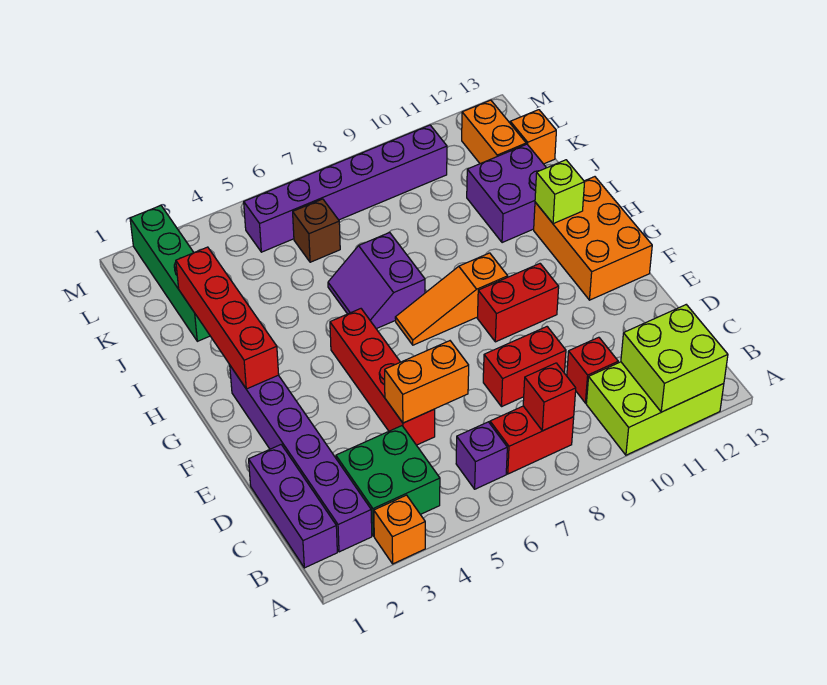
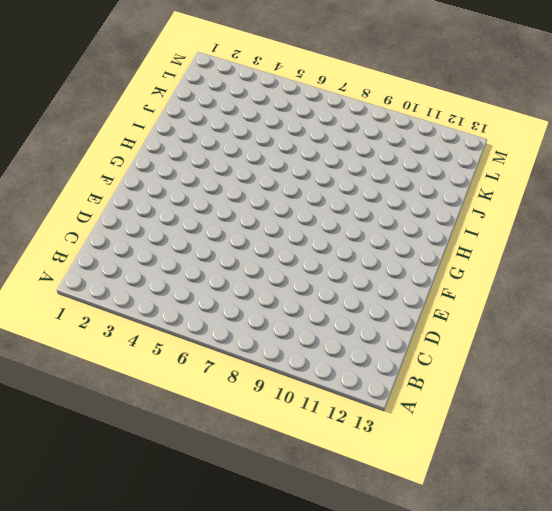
none -> orange 1x1 brick [374,495,425,564]
none -> lime 2x3 brick [586,362,724,455]
none -> purple 1x3 brick [249,445,337,568]

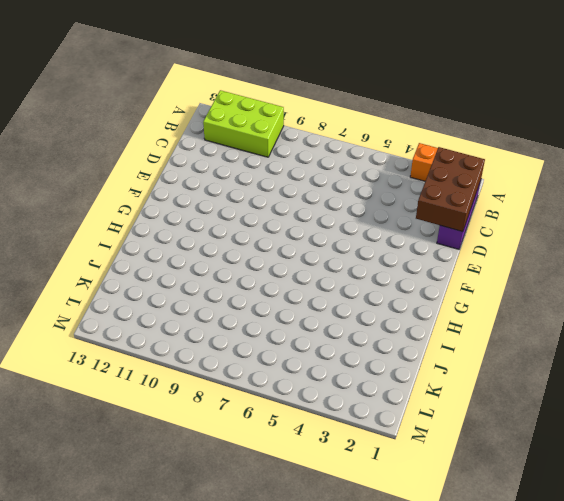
brown 2x3 brick [416,147,485,232] -> none
none -> purple 1x6 brick [230,366,372,552]
none -> green 2x2 brick [336,426,440,536]
none -> purple 1x1 brick [456,422,507,489]

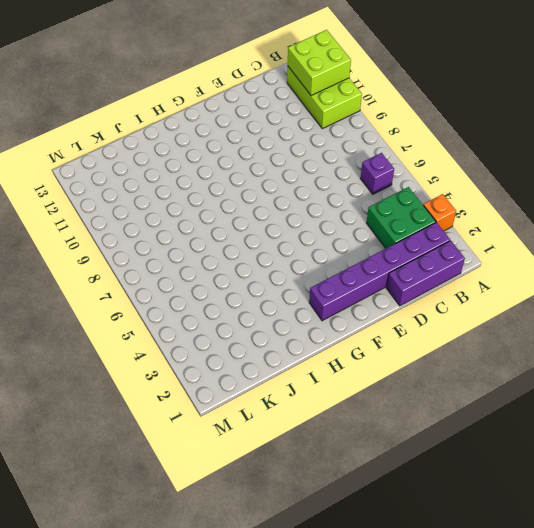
none -> red 1x2 brick [490,406,574,474]
none -> red 1x1 brick [567,337,618,403]
none -> red 1x4 brick [330,309,435,445]

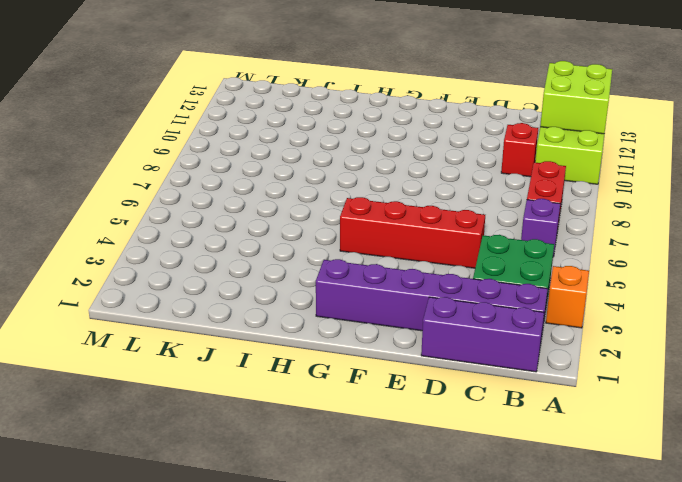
none -> red 1x2 brick [483,327,566,407]
none -> red 1x2 brick [478,264,559,342]
none -> orange 2x3 brick [534,177,652,300]

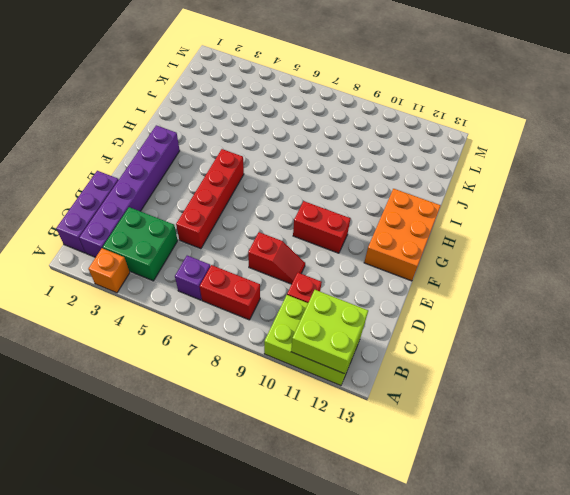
red 1x2 slope [248,232,305,284] -> red 1x2 brick [483,327,566,407]
none -> orange 1x3 slope [395,253,508,345]
none -> purple 2x2 slope [328,232,425,329]
none -> purple 2x2 brick [467,144,546,243]

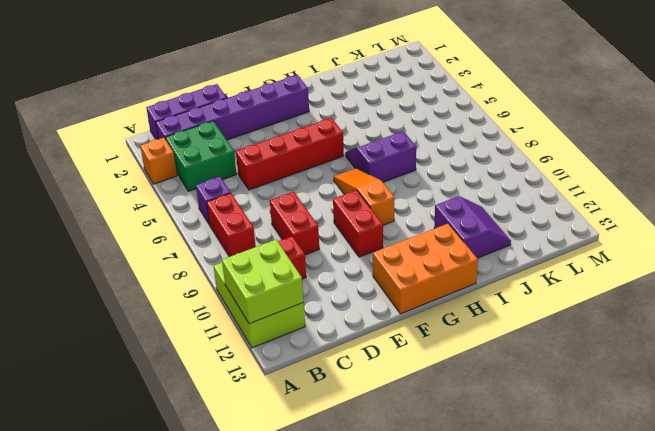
purple 2x2 slope [434,196,511,258] -> purple 2x2 brick [467,144,546,243]
none -> green 1x4 brick [130,206,210,341]
none -> brown 1x1 brick [293,199,340,262]
none -> orange 1x2 brick [462,100,526,164]

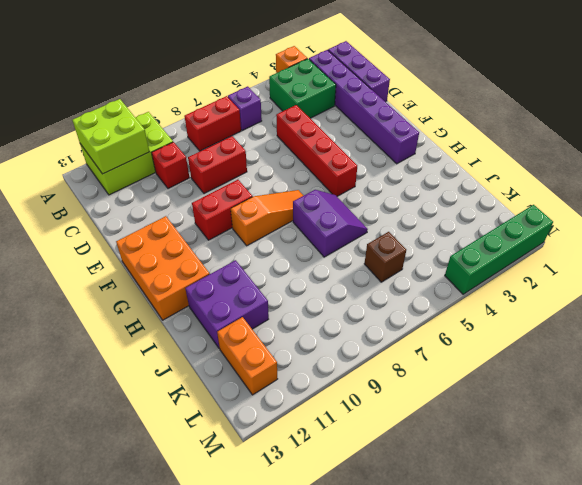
green 1x4 brick [445,205,553,294] -> green 1x4 brick turned to [130,206,210,341]
none -> orange 1x1 brick [510,110,556,164]
none -> purple 1x6 brick [244,125,447,252]
none -> red 1x1 brick [523,363,576,431]

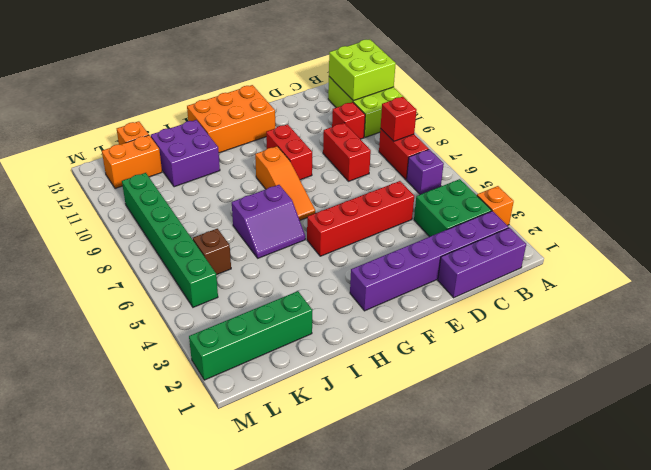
green 1x6 brick [122,173,218,307] -> purple 1x6 brick [244,125,447,252]
none -> orange 1x2 brick [385,341,469,423]
none -> red 1x4 brick [176,247,279,389]
none -> lime 1x1 brick [535,160,585,224]

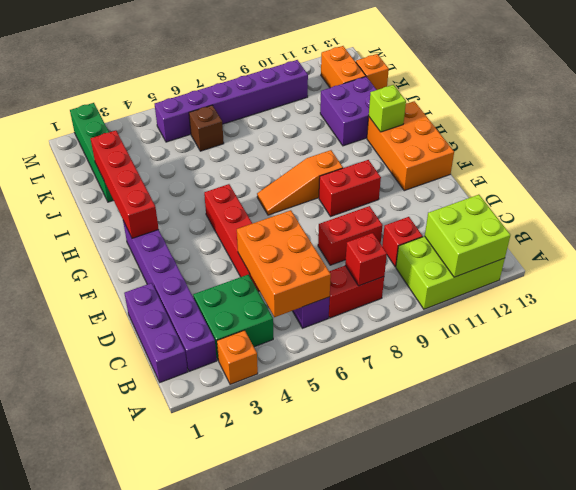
orange 2x3 brick [237,210,331,317] -> orange 1x2 brick [385,341,469,423]
none -> purple 2x2 slope [328,232,425,329]

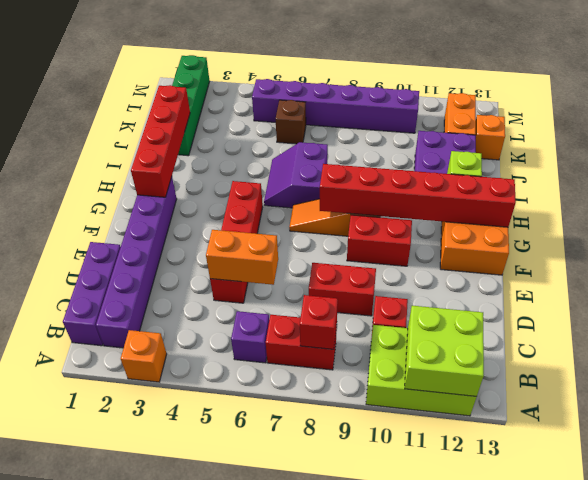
red 1x6 brick [320,164,516,227] -> none
none -> green 2x2 brick [336,426,440,536]

